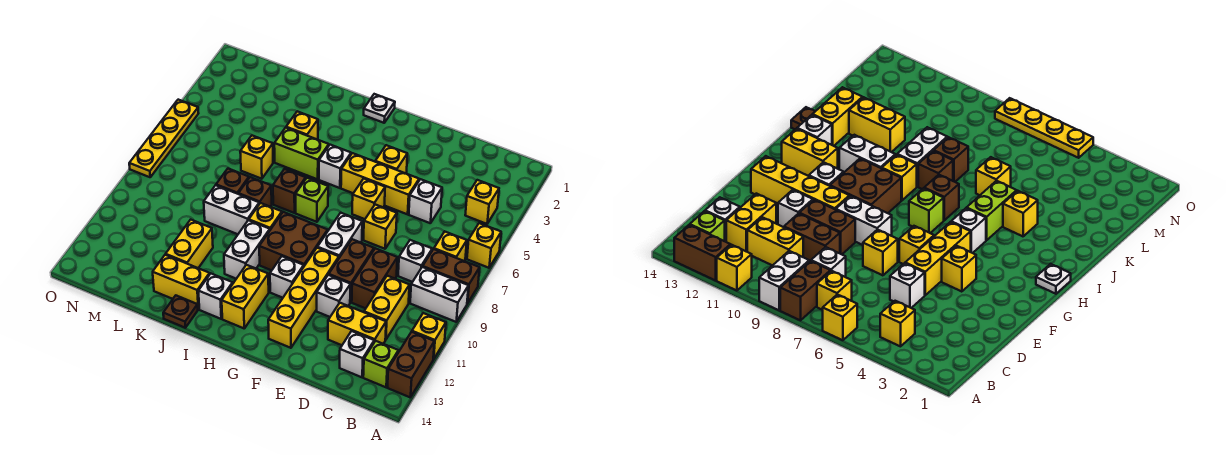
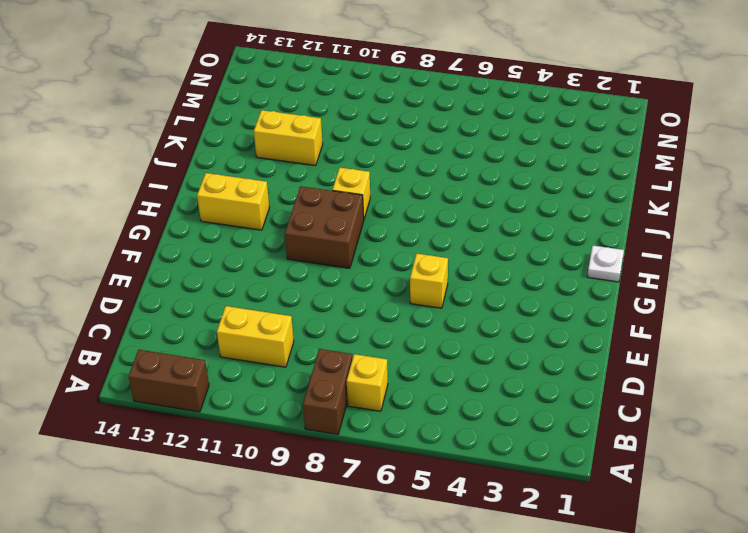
none -> yellow 1x1 brick [467,223,501,268]
none -> white 1x2 brick [410,267,468,322]
none -> yellow 1x1 brick [412,313,446,359]
none -> yellow 1x1 brick [465,180,499,224]

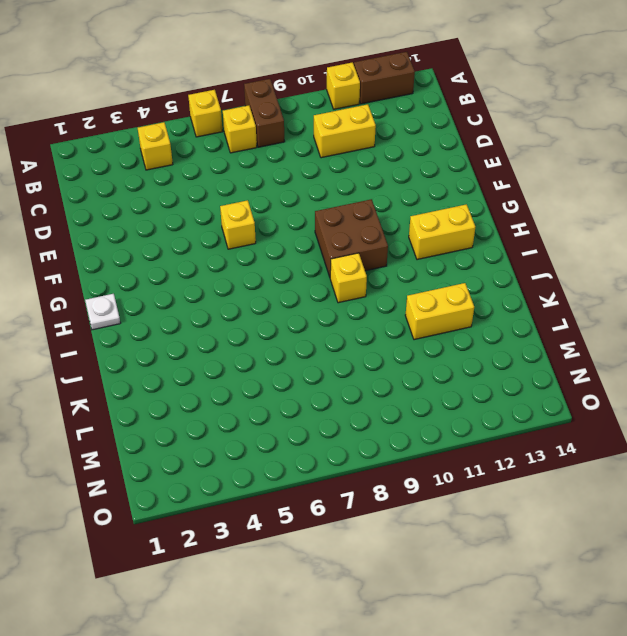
none -> white 1x2 brick [410,267,468,322]
none -> lime 1x1 brick [363,341,398,387]
none -> white 1x1 brick [398,240,432,282]
none -> yellow 1x2 brick [328,303,386,345]

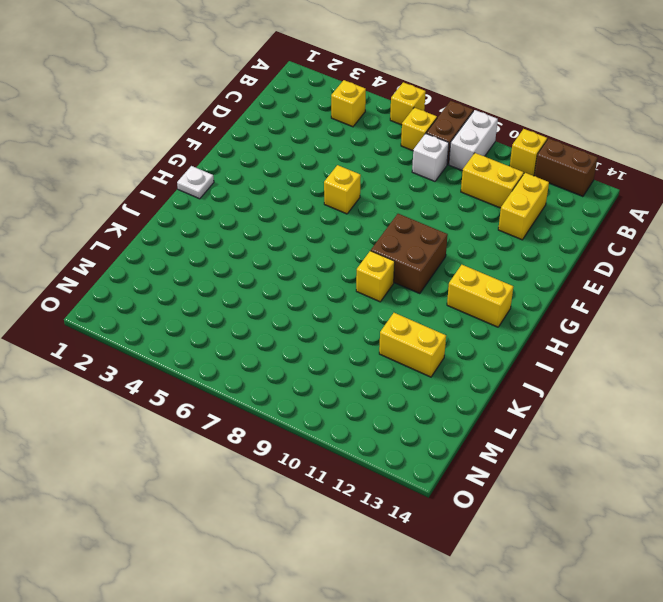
none -> lime 1x1 brick [363,341,398,387]
none -> white 1x1 brick [340,331,374,377]
none -> white 1x1 brick [409,179,442,223]
none -> brown 1x2 brick [352,248,397,308]

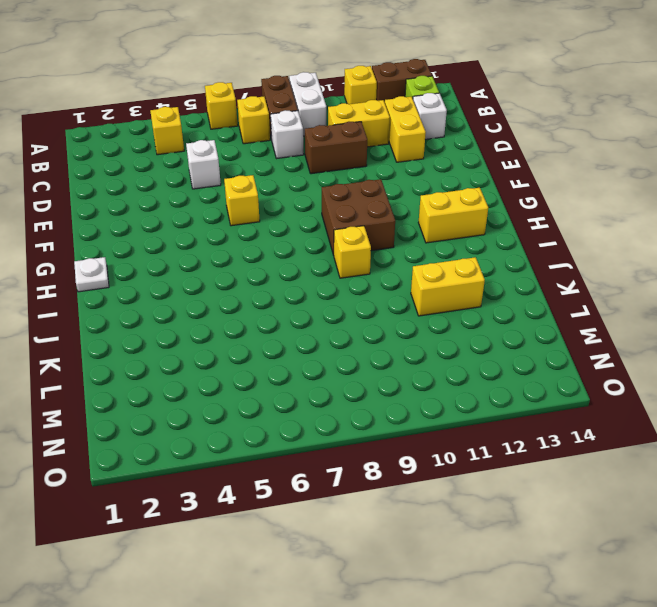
none -> yellow 1x3 brick [341,153,419,214]
none -> yellow 1x1 brick [364,204,397,249]
none -> brown 1x2 brick [329,239,374,302]
none -> white 1x1 brick [317,275,351,317]

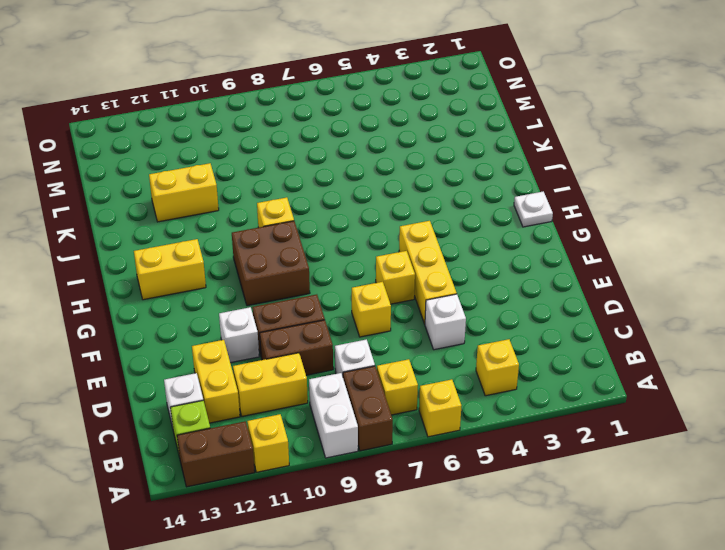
none -> yellow 1x1 brick [375,145,407,174]
none -> white 1x2 brick [317,213,362,258]
none -> yellow 1x4 brick [268,248,339,348]
none -> white 1x1 brick [270,256,304,298]

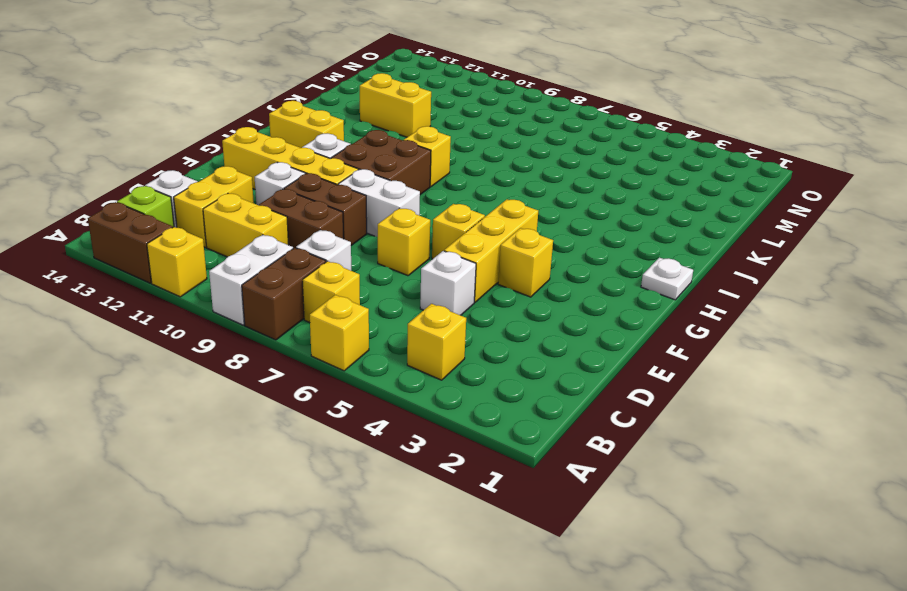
none -> white 1x1 brick [319,145,351,188]
none -> lime 1x1 brick [296,178,328,222]
none -> lime 1x2 brick [274,128,329,179]
none -> brown 1x1 brick [273,169,306,213]

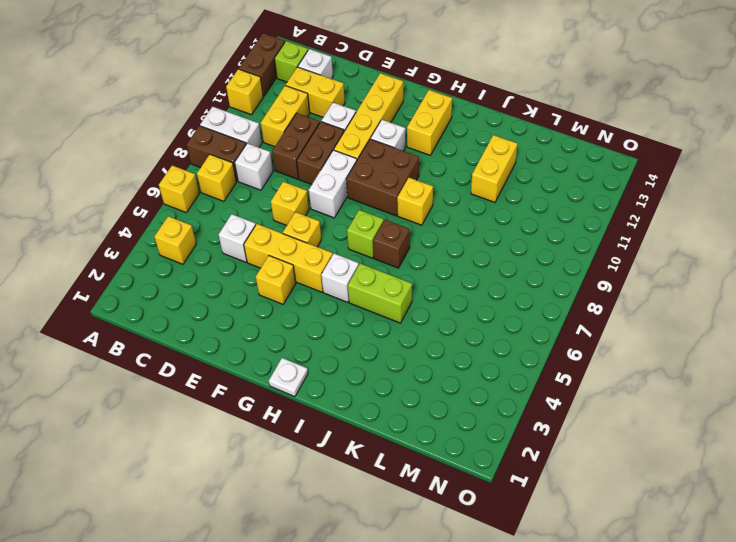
none -> white 1x2 brick [224,220,270,279]
none -> white 1x1 brick [198,274,233,319]
none -> yellow 1x1 brick [286,111,318,140]
none -> brown 1x1 brick [238,177,272,207]

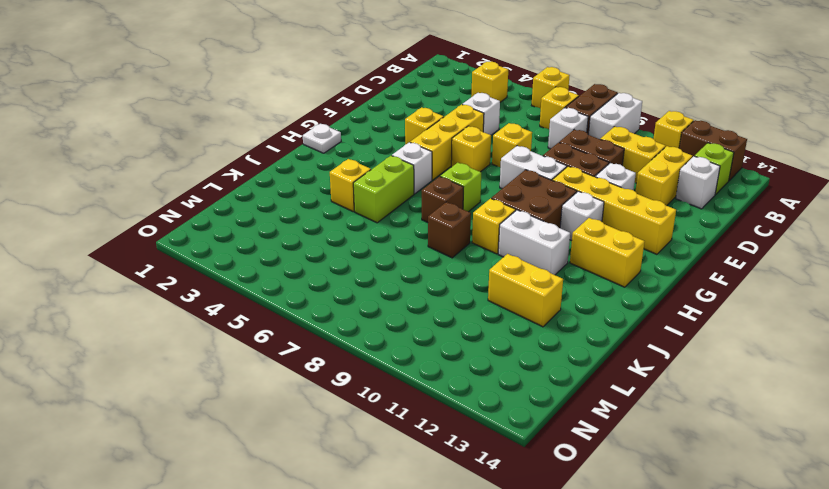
none -> white 1x1 brick [198,274,233,319]
none -> white 1x2 brick [204,185,259,234]
none -> yellow 1x2 brick [153,255,210,309]
none -> brown 1x1 plate [163,296,198,328]

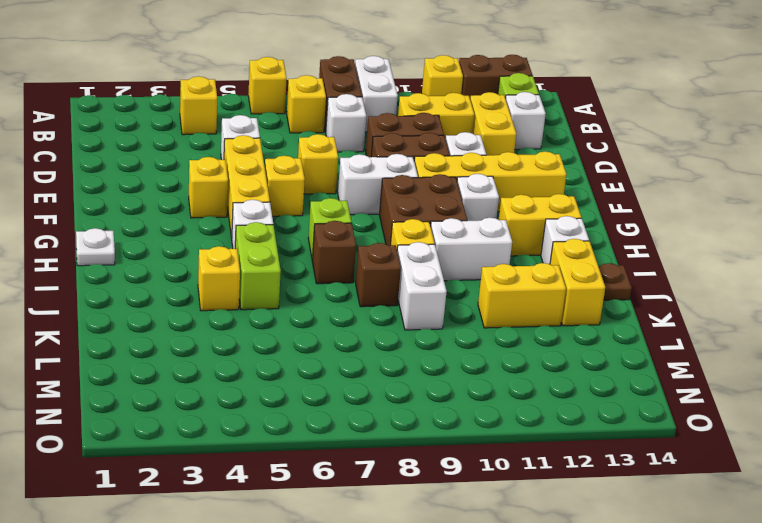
none -> yellow 1x1 brick [240,136,273,179]
none -> brown 1x1 brick [216,169,249,194]
none -> yellow 1x4 plate [129,100,199,177]

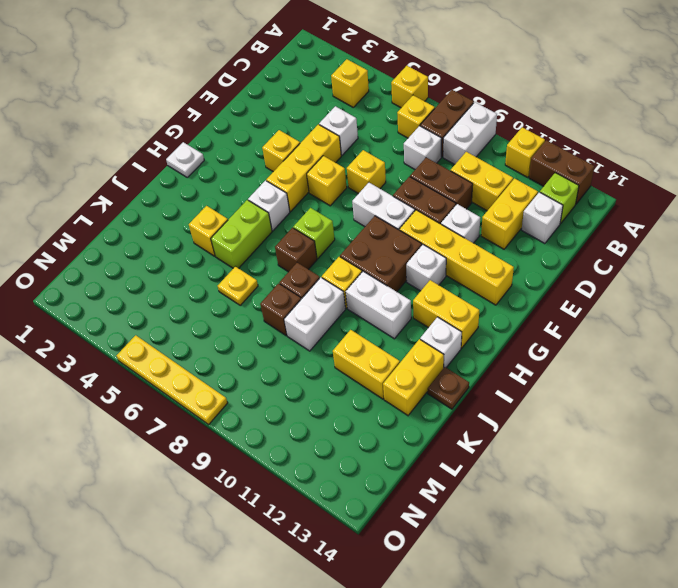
yellow 1x1 plate [218,266,258,305] -> yellow 1x1 brick [240,136,273,179]

